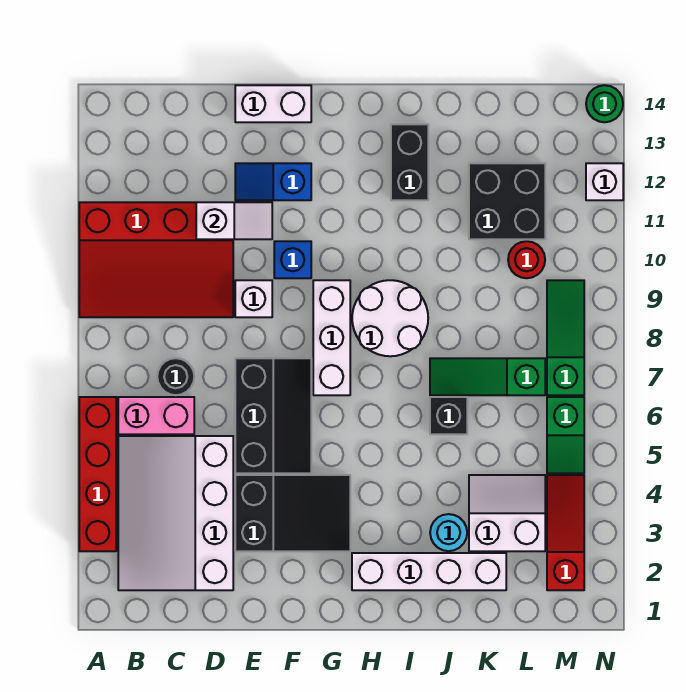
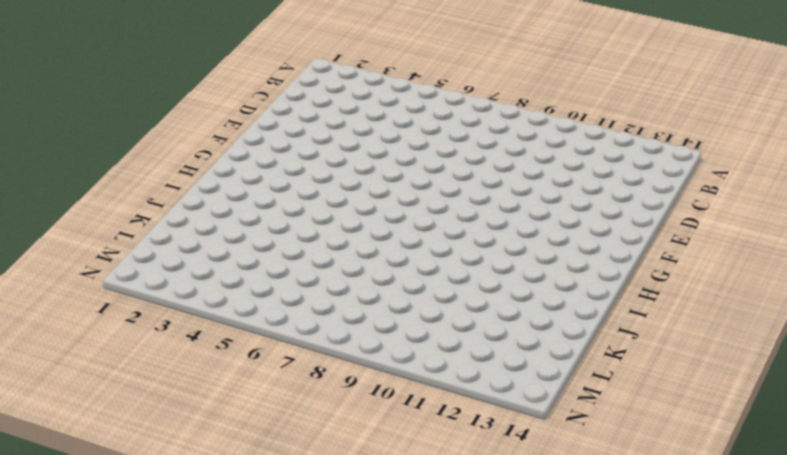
none -> red 1x4 brick [79,397,116,551]
none -> red 3x4 slope [79,202,233,317]
none -> white 3x4 slope [118,436,233,590]

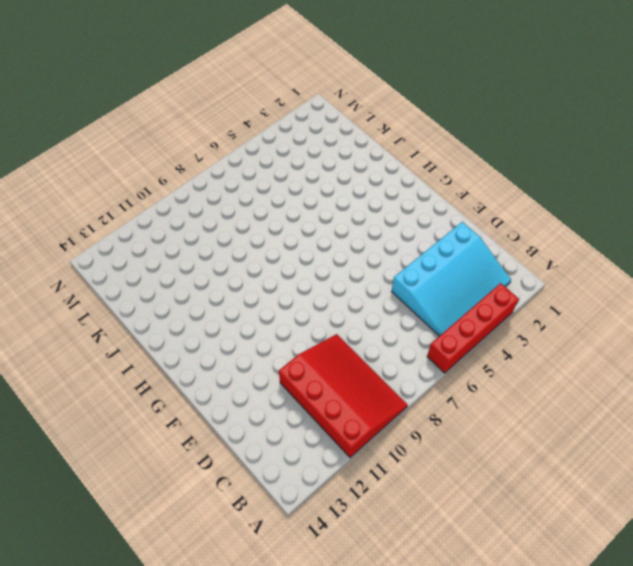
cyan 3x4 slope [392,222,511,336] -> white 3x4 slope [118,436,233,590]
none -> pink 1x2 brick [118,397,194,434]
none -> black 1x1 round brick [157,358,194,395]
none -> black 2x3 slope [235,475,350,551]

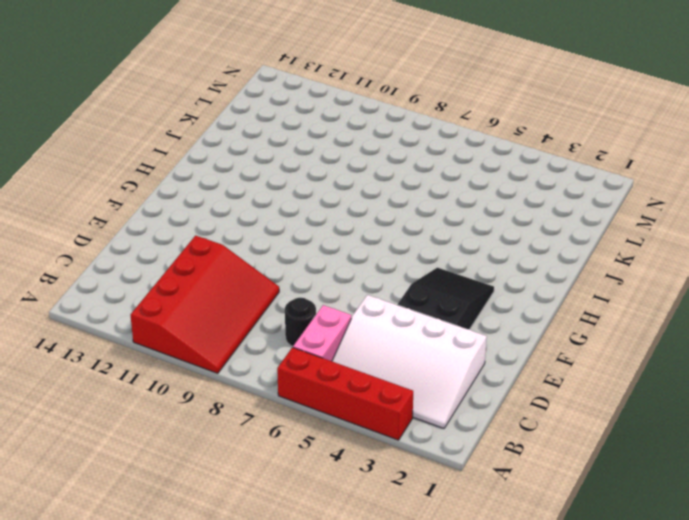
none -> black 2x3 slope [235,358,311,473]
none -> white 1x1 brick [235,280,272,317]
none -> blue 1x2 slope [235,163,311,200]

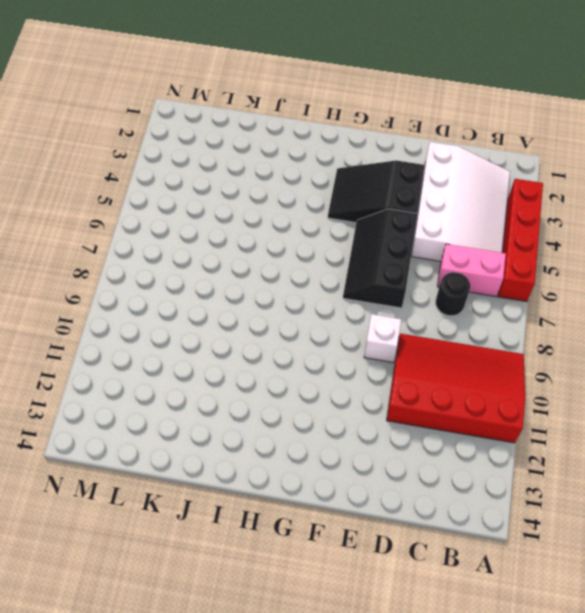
none -> blue 1x2 slope [235,163,311,200]
none -> white 1x2 brick [235,85,311,122]
none -> blue 1x1 brick [274,241,311,278]

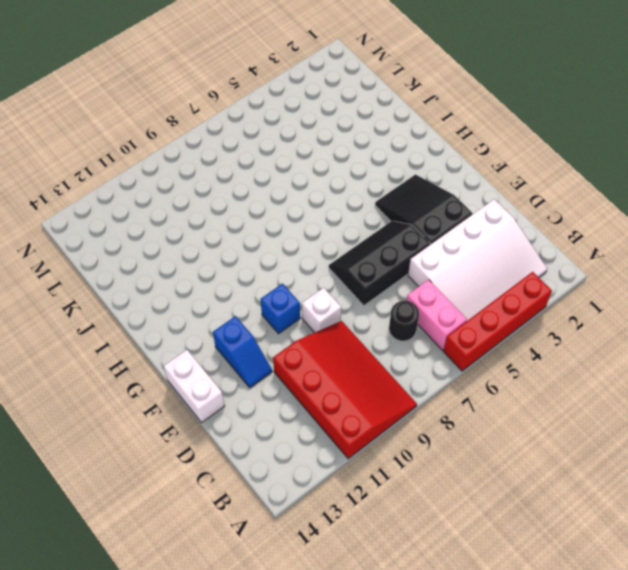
none -> white 1x3 brick [313,280,350,395]
none -> white 1x4 brick [352,553,506,590]
none -> white 2x2 round brick [352,280,428,356]

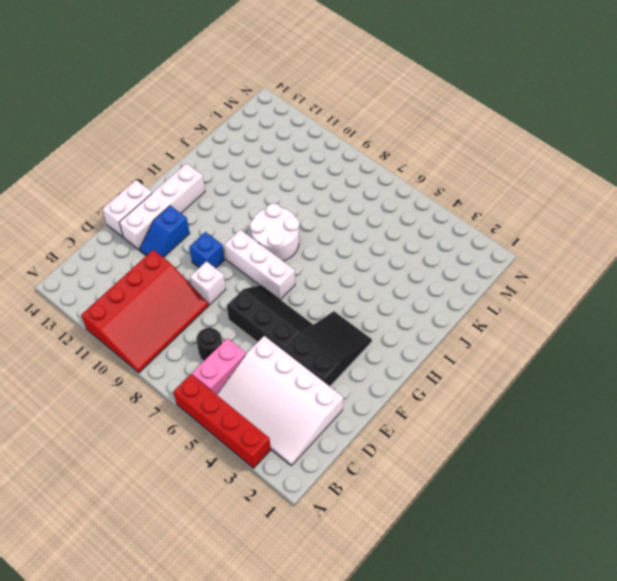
white 1x4 brick [119,163,205,250] -> white 1x4 brick moved to [352,553,506,590]
none -> black 1x2 brick [391,124,428,200]
none -> cyan 1x1 round brick [430,514,467,551]
none -> black 1x1 brick [430,397,467,434]

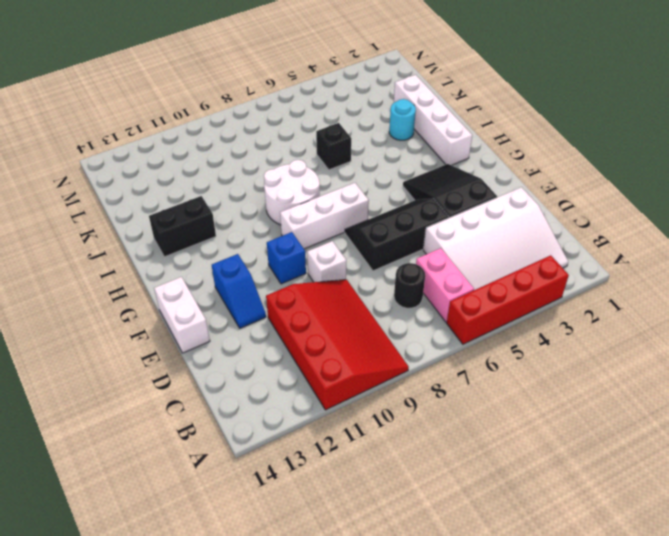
none -> green 1x3 slope [430,358,545,395]
none -> white 2x2 slope [469,475,545,551]
none -> black 2x2 brick [469,163,545,239]

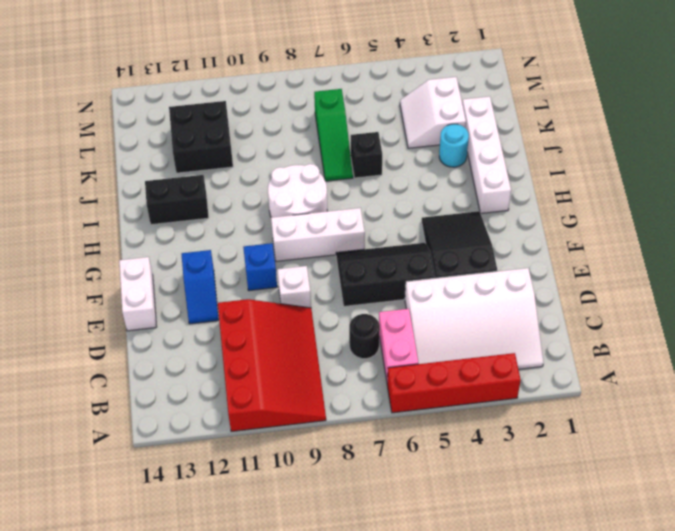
none -> red 1x1 round brick [508,241,545,278]
none -> red 1x3 slope [547,475,584,590]
none -> green 1x2 slope [547,397,584,473]

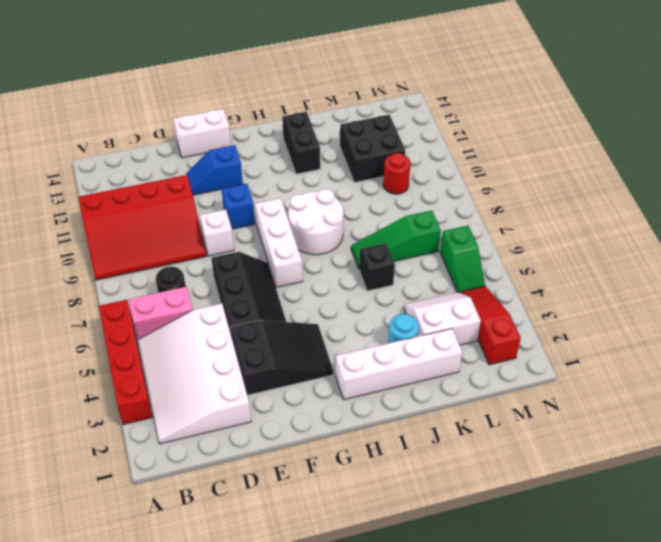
none -> green 1x3 slope [547,280,584,395]
none -> white 1x1 brick [586,163,623,200]
none -> green 1x1 round brick [586,85,623,122]

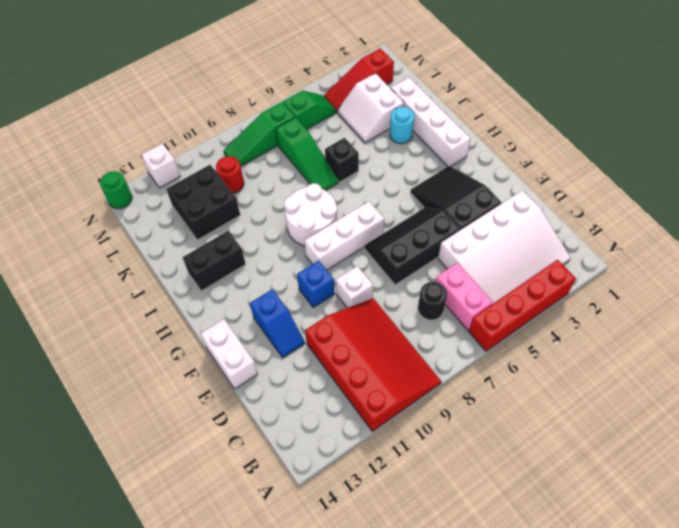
none -> white 1x2 slope [196,202,272,239]

